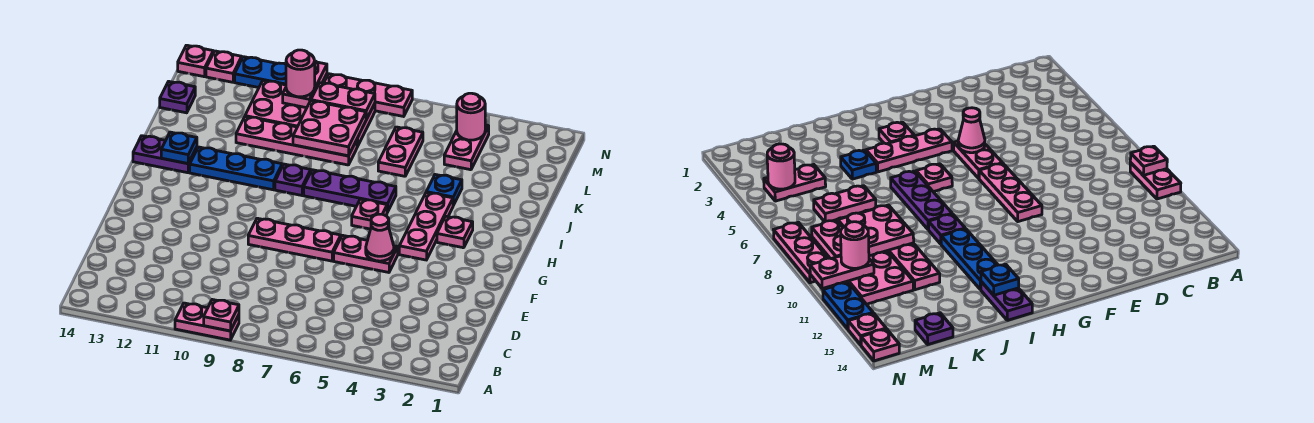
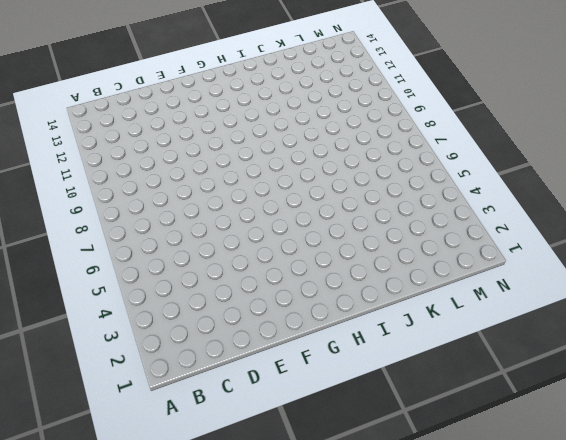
none -> pink 1x2 plate [175,303,239,340]
none -> pink 1x2 plate [334,235,398,272]
none -> pink 1x3 plate [248,218,341,261]

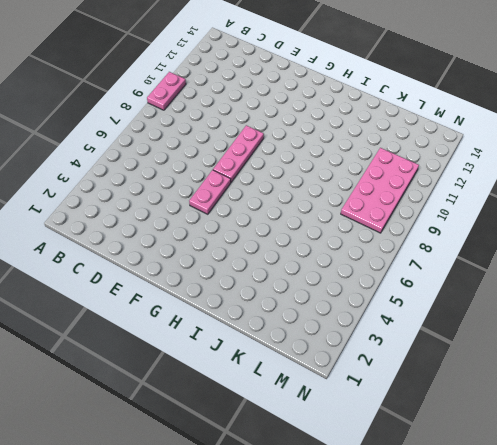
none -> pink 1x3 plate [399,193,453,260]
none -> pink 1x1 plate [437,216,473,248]
none -> pink 1x1 plate [352,199,387,229]

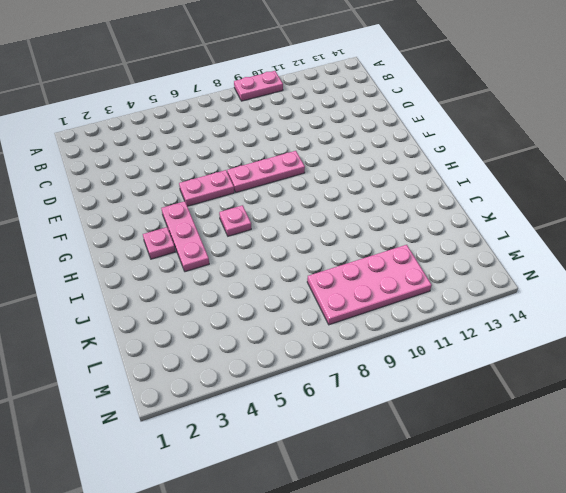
none -> purple 1x3 plate [304,170,396,212]
none -> purple 1x1 plate [275,164,311,195]
none -> blue 1x3 plate [190,147,282,190]

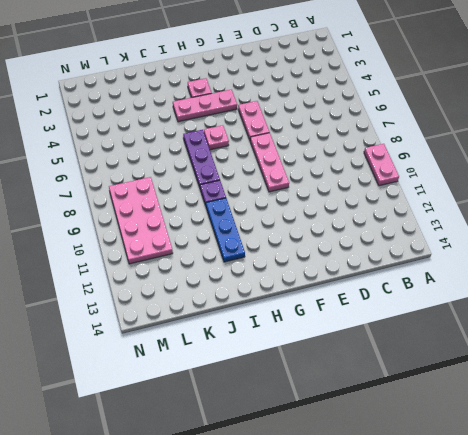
none -> purple 1x2 plate [133,136,197,173]
none -> blue 1x1 plate [426,175,462,205]
none -> pink 1x2 plate [378,127,423,176]

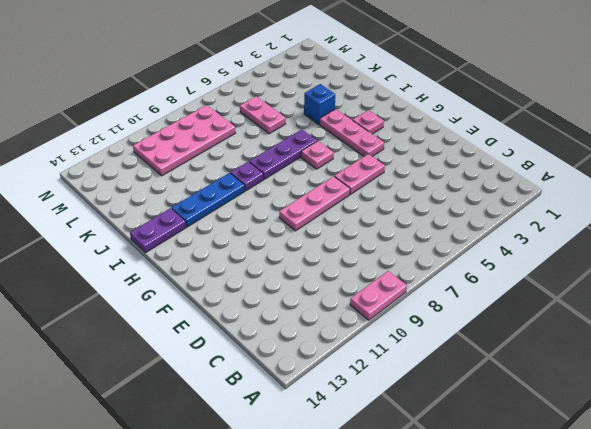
blue 1x1 brick [304,84,335,124] -> blue 1x1 plate [426,175,462,205]
none -> pink 1x4 plate [236,117,357,165]
none -> pink 1x2 plate [444,125,489,170]
none -> purple 1x1 plate [160,81,195,113]

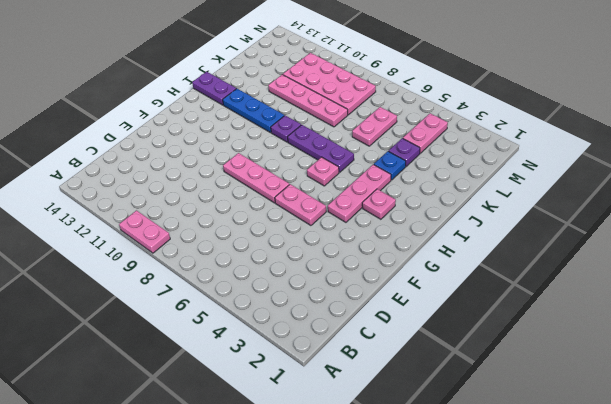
purple 1x1 plate [389,138,420,166] -> purple 1x1 plate moved to [160,81,195,113]
none -> pink 1x3 plate [324,74,412,117]
none -> blue 1x2 plate [235,57,286,88]
none -> pink 1x1 plate [206,51,242,82]

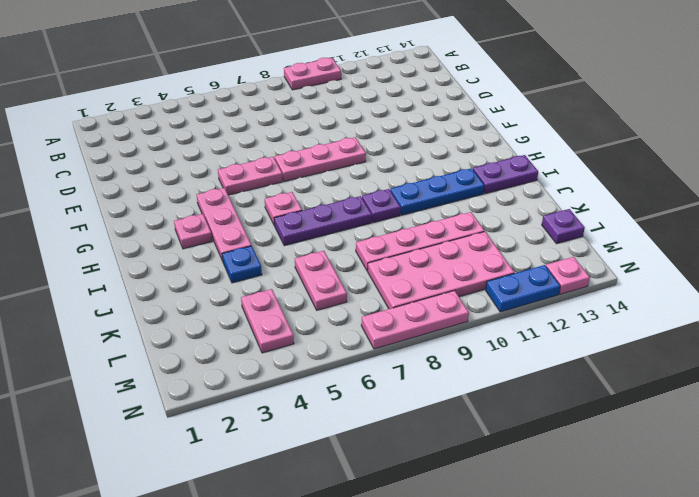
none -> pink 1x1 plate [178,45,213,77]
none -> pink 1x1 plate [204,300,239,331]
none -> pink 1x1 cone [366,214,394,261]

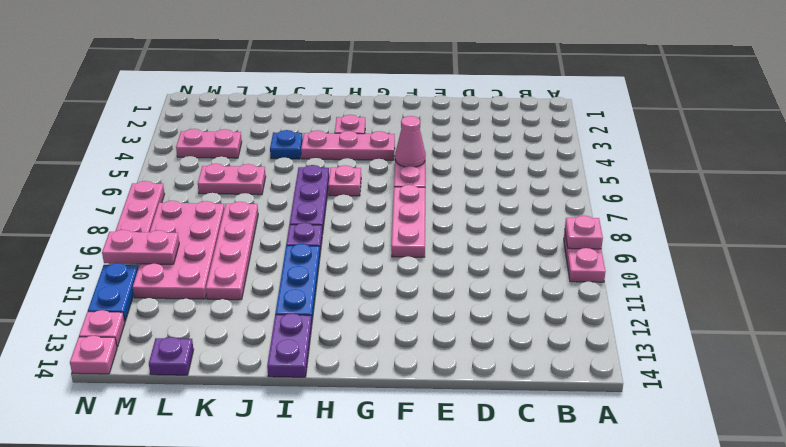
none -> blue 1x1 plate [161,132,197,164]
none -> pink 2x2 plate [293,101,366,156]
none -> pink 1x1 round brick [457,93,485,140]

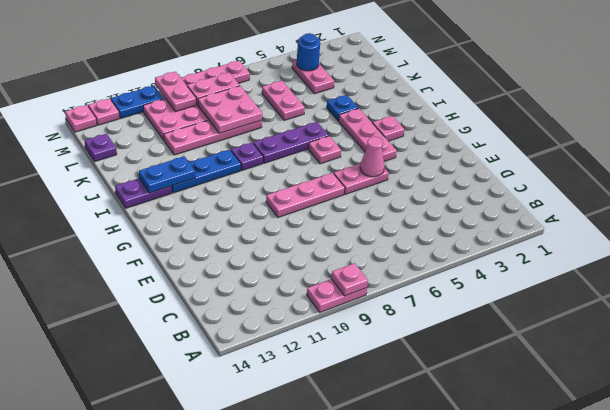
blue 1x2 plate [139,156,195,193] -> blue 1x1 plate [161,132,197,164]
blue 1x1 round brick [297,33,320,71] -> pink 1x1 round brick [457,93,485,140]
none -> pink 1x1 round brick [286,50,315,97]

